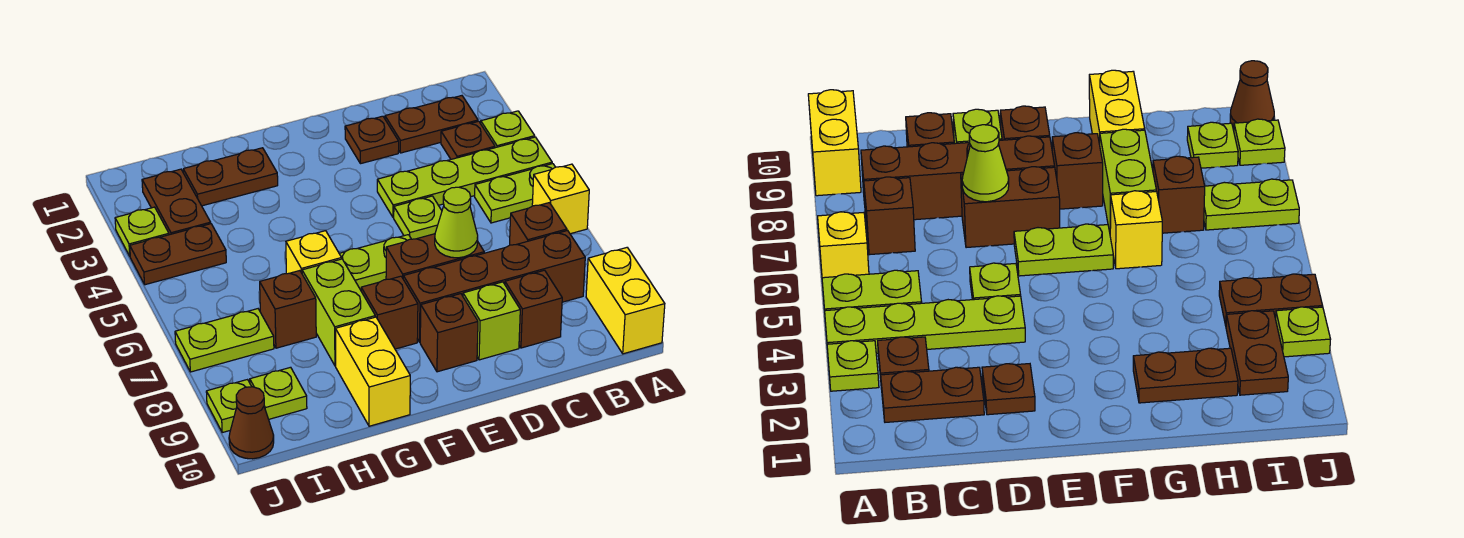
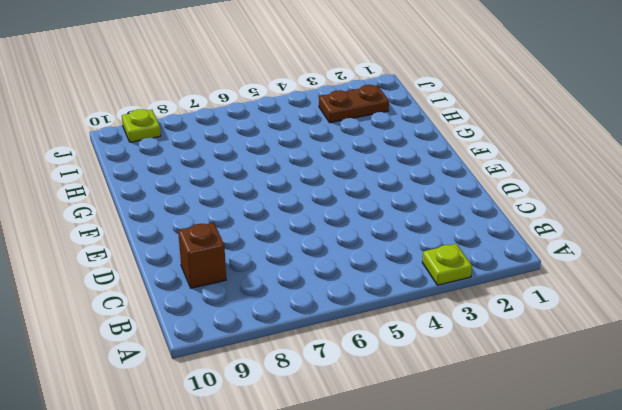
none -> lime 1x4 plate [377,137,552,218]
none -> lime 1x2 plate [475,164,555,223]
none -> yellow 1x1 brick [532,164,589,234]
none -> yellow 1x2 brick [586,248,665,354]

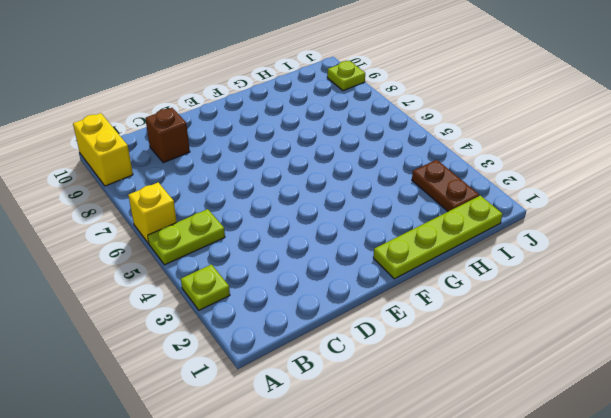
lime 1x4 plate [373,195,503,279] -> lime 1x4 plate moved to [377,137,552,218]
none -> brown 1x2 plate [385,96,478,153]
none -> brown 1x1 plate [441,121,495,159]
none -> brown 1x1 brick [510,203,567,245]
none -> brown 1x4 brick [403,230,585,342]

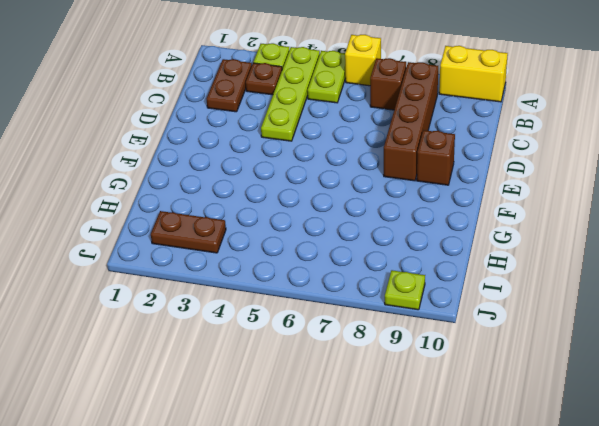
none -> brown 1x1 brick [505,270,562,348]
none -> brown 1x1 plate [345,116,399,164]
none -> lime 1x1 plate [394,196,442,239]
none -> brown 1x2 brick [386,234,484,279]

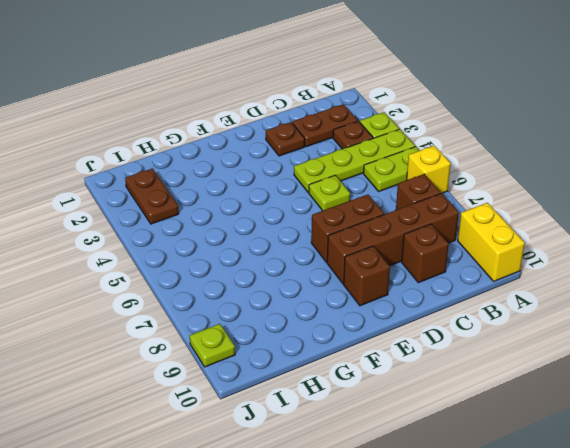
none -> lime 1x1 brick [463,282,520,360]
none -> lime 1x2 plate [339,235,411,290]
none -> brown 1x1 brick [361,276,418,349]
none -> brown 1x2 plate [183,148,278,206]

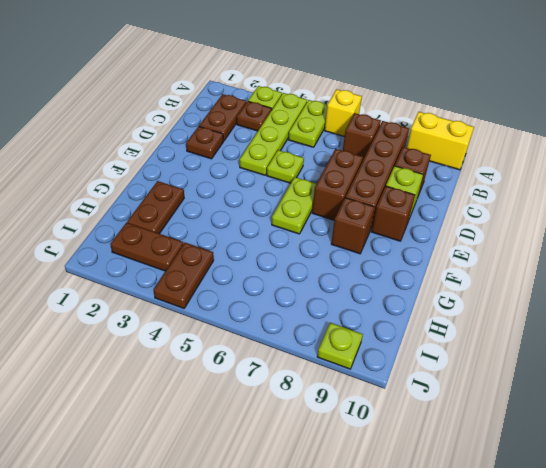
none -> yellow 1x1 brick [286,231,342,274]
none -> lime 1x2 brick [302,259,375,366]
none -> yellow 1x2 brick [335,317,410,426]
none -> brown 1x1 brick [260,271,316,348]

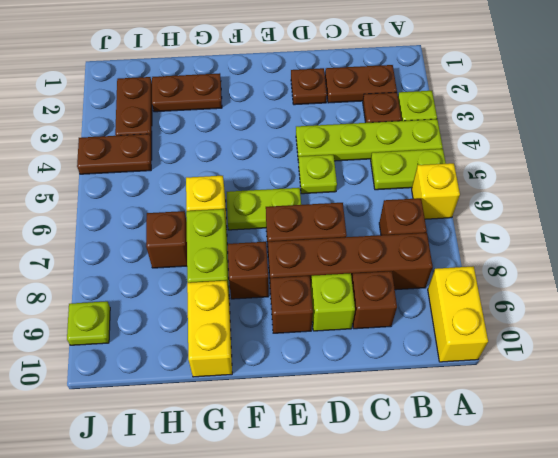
none -> lime 1x2 plate [175,309,274,372]
none -> lime 1x1 plate [250,367,307,419]
none -> lime 1x1 plate [115,207,169,256]
none -> brown 1x1 cone [229,387,274,459]

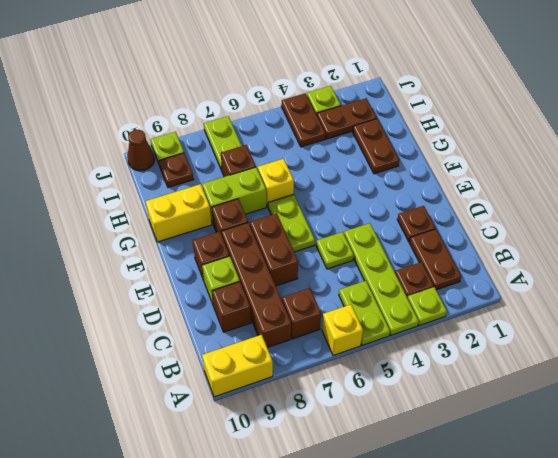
brown 1x1 plate [159,153,194,188] -> lime 1x1 plate [250,367,307,419]
none -> lime 1x1 cone [435,187,478,258]

